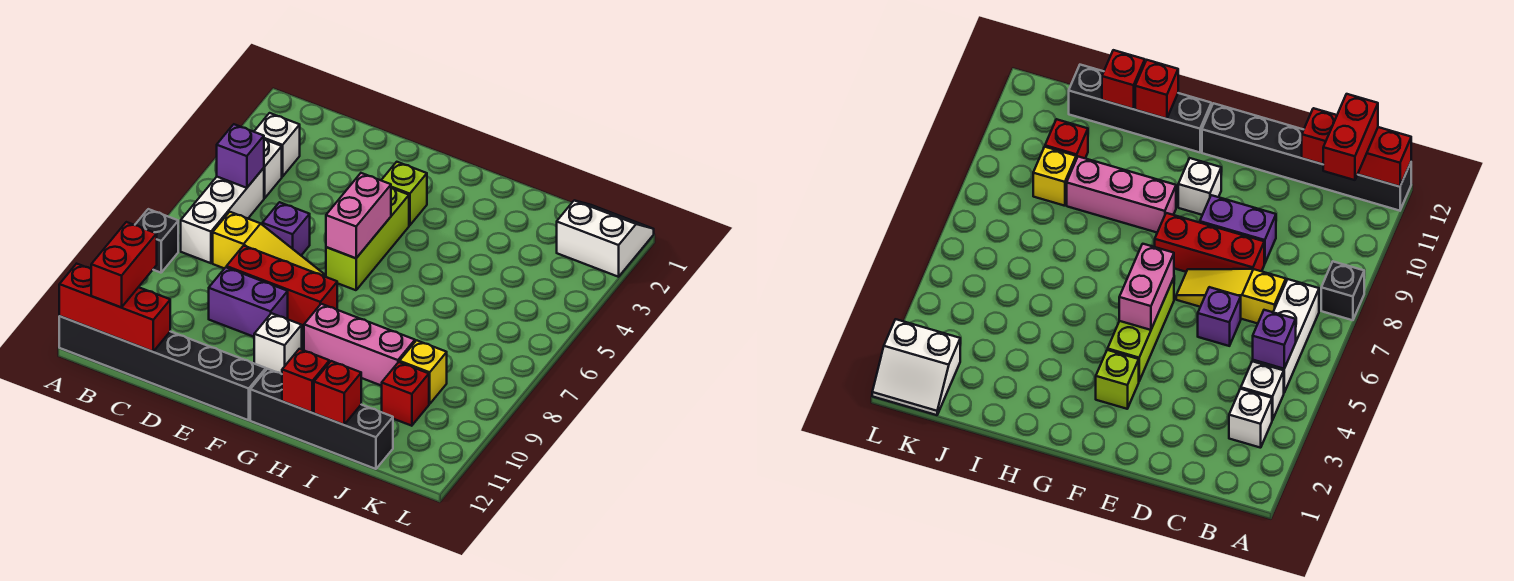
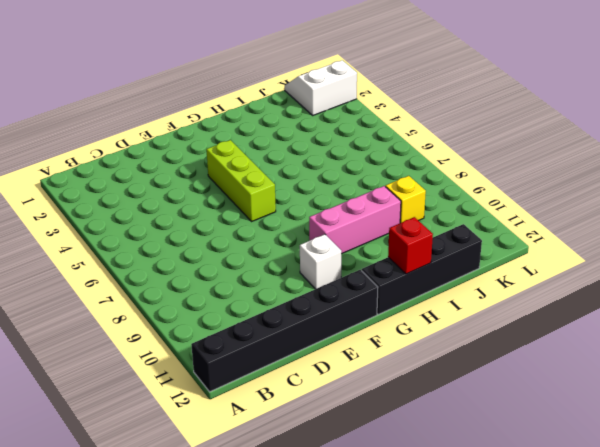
none -> black 1x1 brick [135,209,178,273]
none -> white 1x1 brick [254,113,300,177]
none -> white 1x1 brick [264,139,282,198]

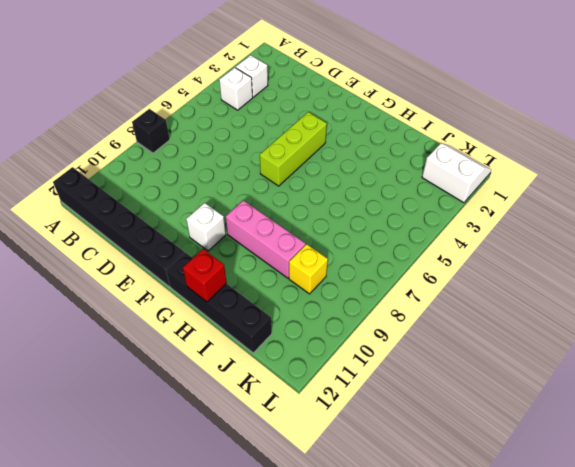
none -> white 1x3 brick [181,168,264,263]
none -> yellow 1x3 slope [213,212,324,276]
none -> purple 1x1 brick [262,202,310,255]

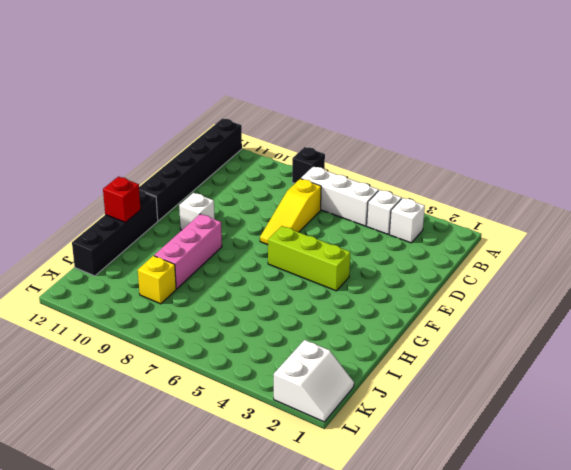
none -> purple 1x1 brick [262,202,310,255]
none -> red 1x3 brick [227,246,337,327]
none -> purple 1x2 brick [209,267,288,337]

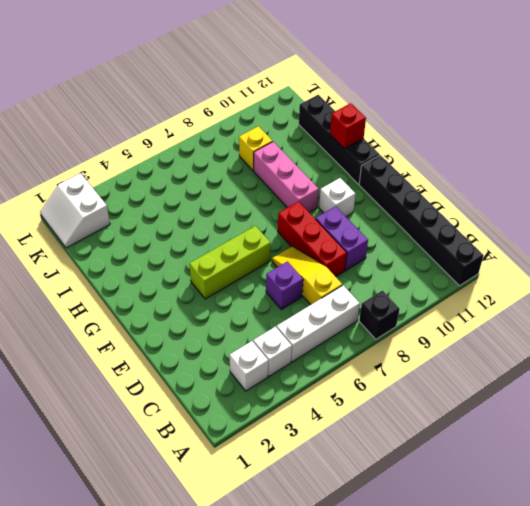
none -> lime 1x1 brick [381,162,427,225]
none -> red 1x1 brick [382,362,429,426]
none -> red 1x3 brick [59,264,170,352]

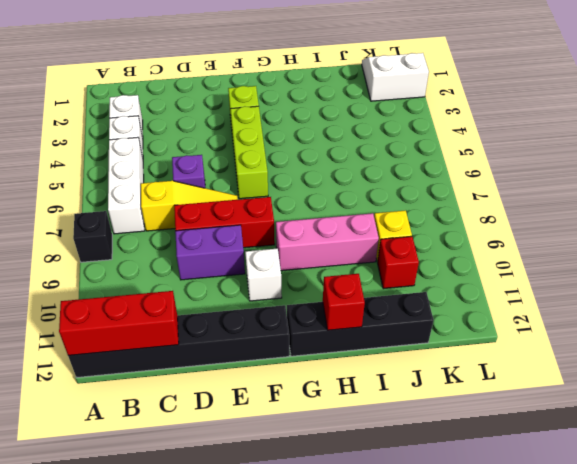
none -> purple 1x1 brick [217,124,264,188]
none -> pink 1x2 brick [326,173,391,258]
none -> red 1x1 brick [314,361,361,425]

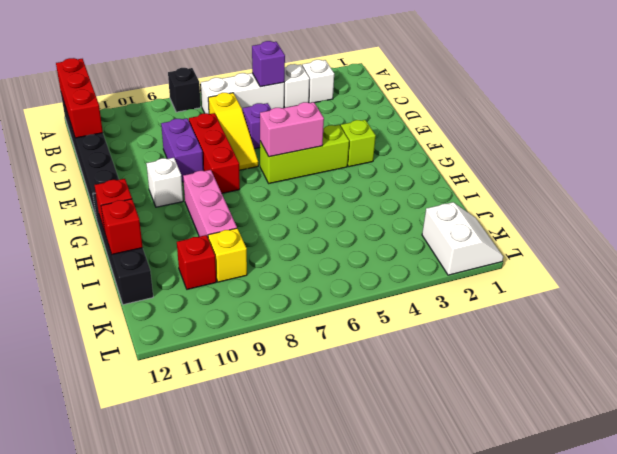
none -> red 1x2 brick [91,222,157,308]

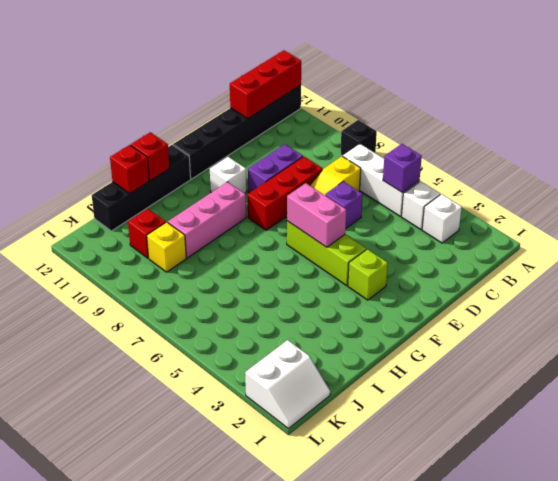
none -> red 1x2 brick [91,222,157,308]

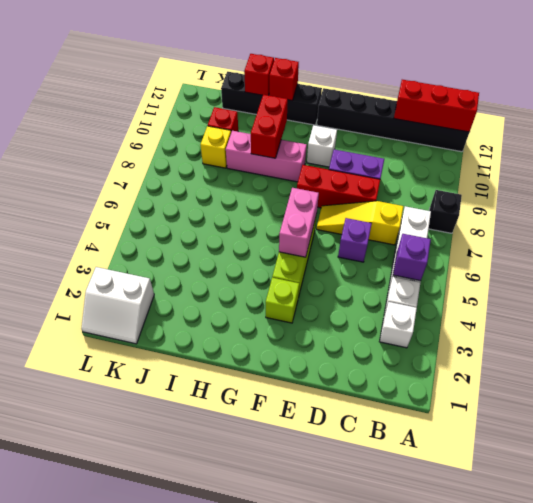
red 1x2 brick [251,95,288,158] -> red 1x2 brick moved to [91,222,157,308]

